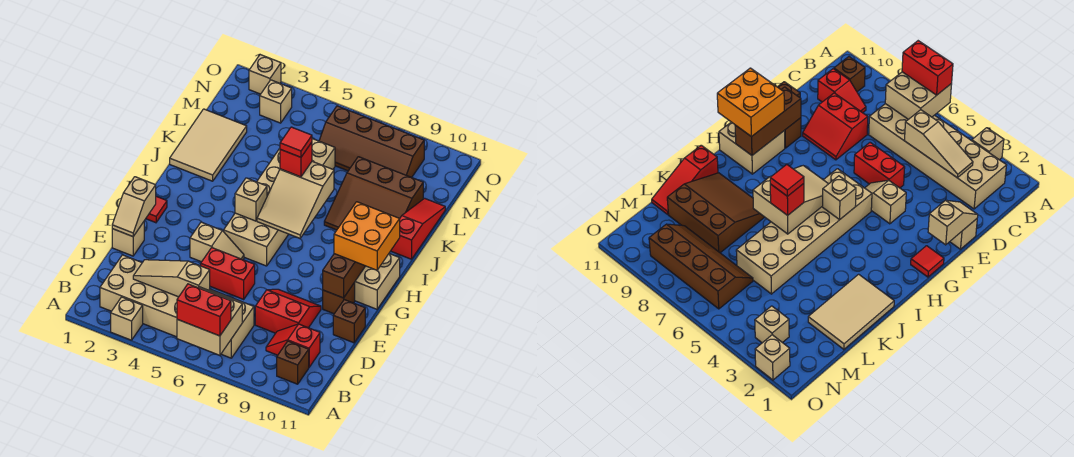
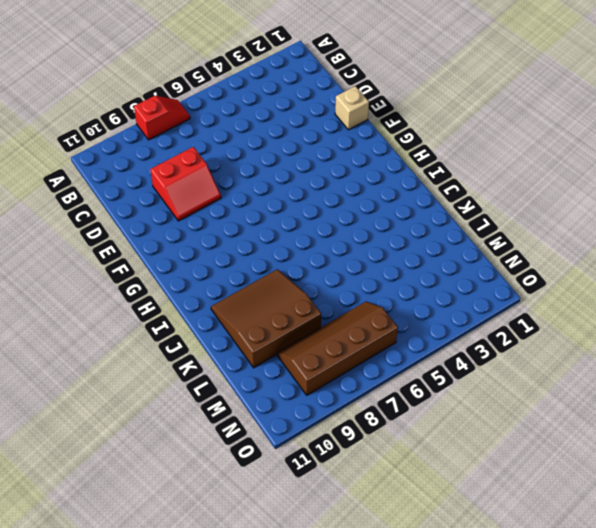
red 1x2 slope [134,96,190,140] -> red 1x2 slope moved to [266,324,320,367]
none -> tan 1x1 brick [111,297,143,340]
none -> tan 2x6 brick [100,255,254,358]
none -> brown 1x1 brick [277,341,309,384]

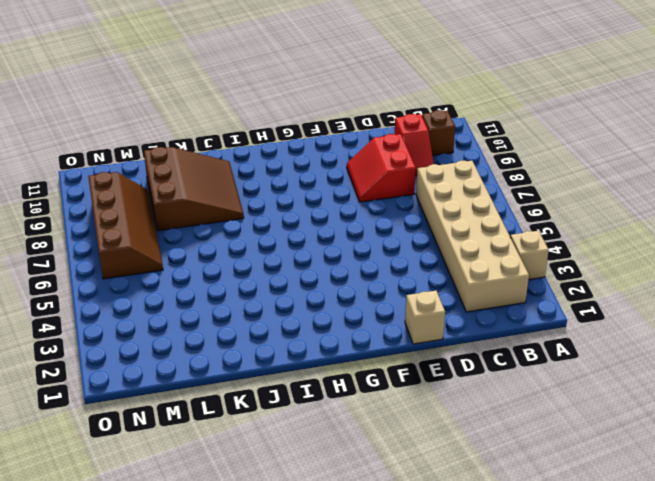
none -> red 1x2 brick [201,248,255,299]
none -> brown 1x1 brick [333,300,365,343]
none -> tan 1x2 slope [190,222,244,262]

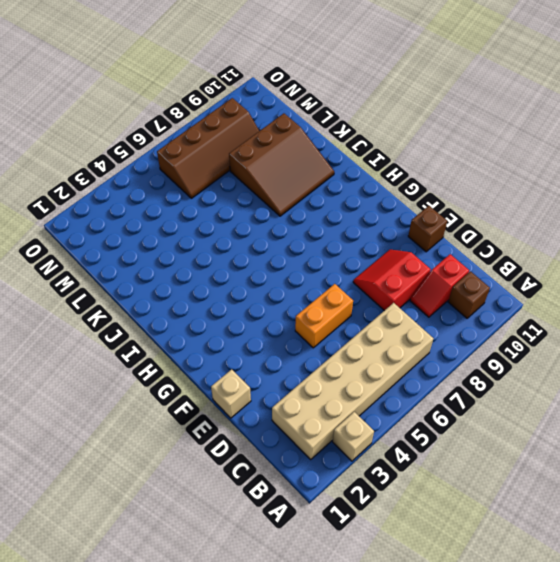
orange 1x2 brick [295,284,353,348] -> red 1x2 brick [201,248,255,299]
none -> tan 1x2 slope [190,222,244,262]
none -> brown 1x1 brick [323,283,355,314]
none -> red 1x1 tile [146,196,167,223]

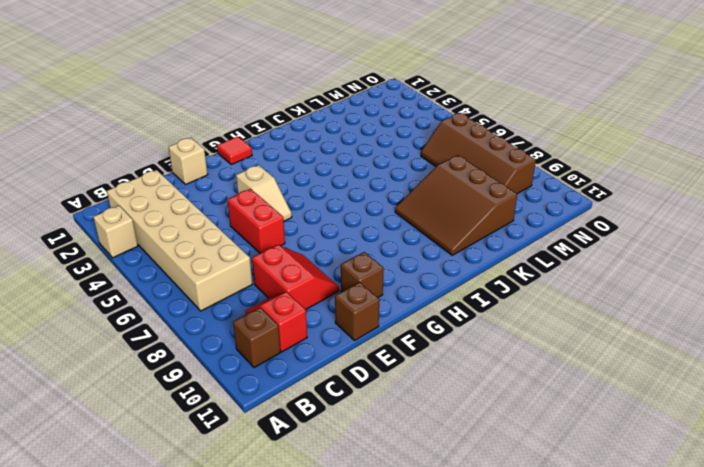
none -> tan 2x6 brick [224,139,335,266]
none -> tan 2x2 brick [354,254,400,309]
none -> tan 2x3 tile [170,109,247,181]

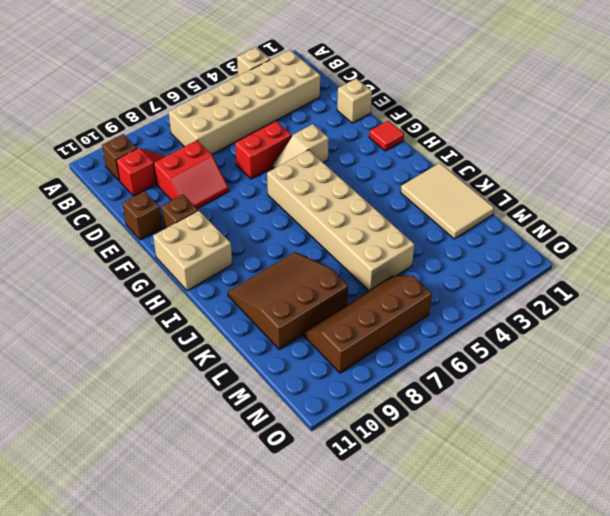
none -> red 1x3 slope [391,198,445,259]
none -> tan 1x1 brick [260,80,292,123]
none -> tan 1x1 brick [249,55,281,94]

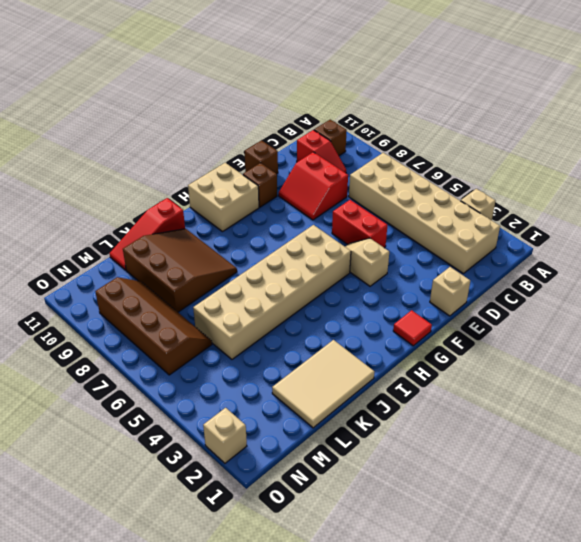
none -> tan 1x1 brick [260,80,292,123]
none -> tan 2x2 brick [177,287,242,355]
none -> tan 1x3 slope [133,260,210,297]

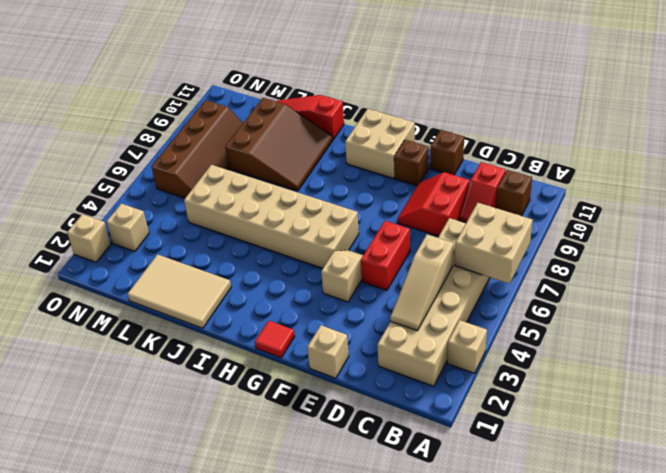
none -> tan 1x2 slope [112,177,156,237]
none -> brown 1x3 brick [323,254,365,298]
none -> tan 1x1 brick [235,178,267,221]

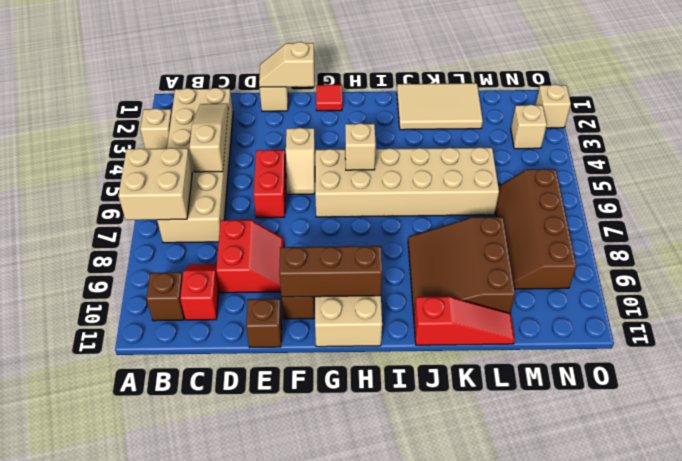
none -> tan 2x3 slope [257,161,334,238]
none -> red 1x2 brick [177,284,231,336]
none -> orange 2x2 brick [334,202,400,270]

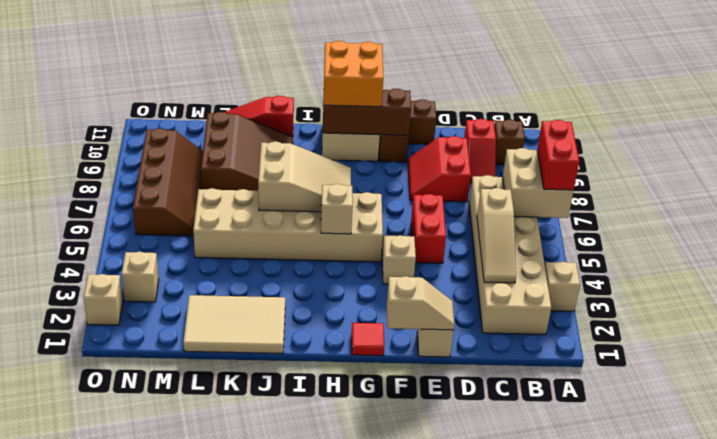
none -> red 1x1 brick [280,142,312,177]
none -> red 1x1 tile [280,127,312,157]

